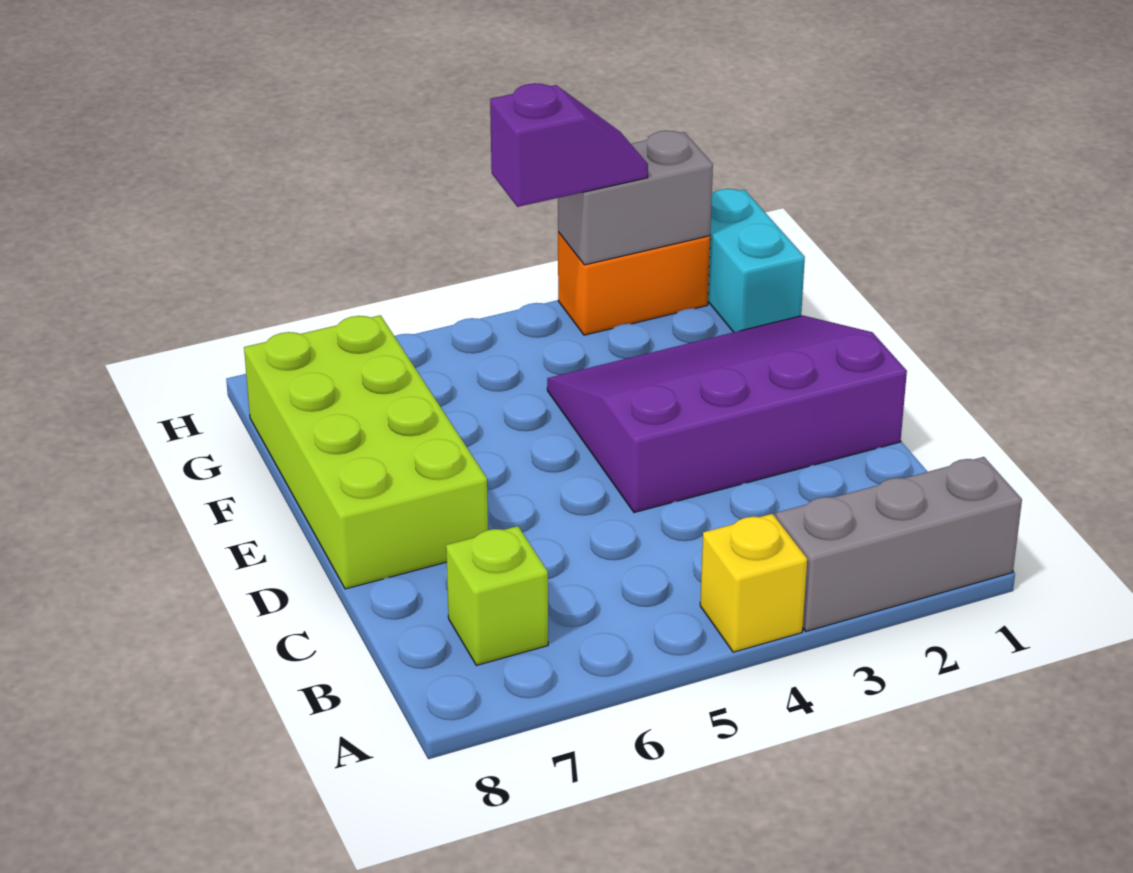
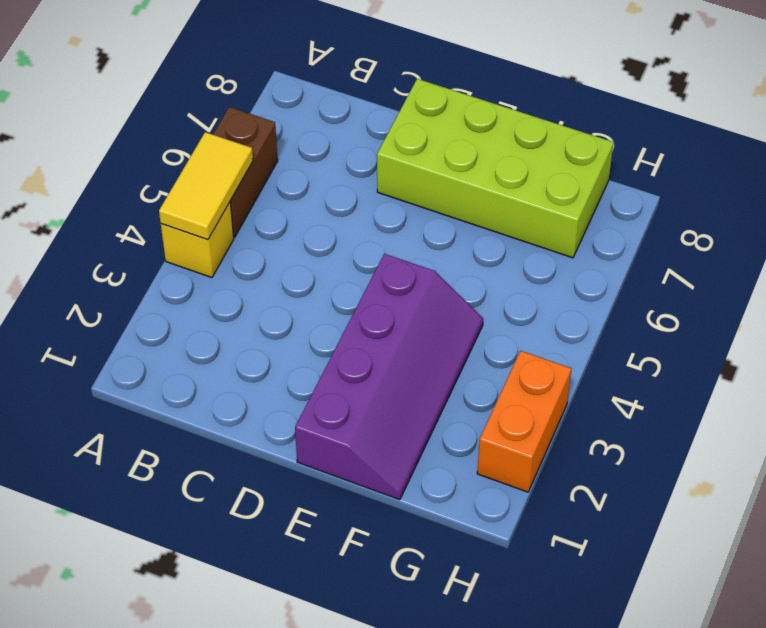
yellow 1x2 tile [159,132,253,240] -> none
brown 1x2 brick [213,107,278,237] -> none
purple 2x4 slope [295,254,483,500] -> purple 3x4 slope [547,316,907,513]
none -> grey 1x3 brick [776,457,1022,631]
none -> lime 1x1 brick [446,526,548,665]

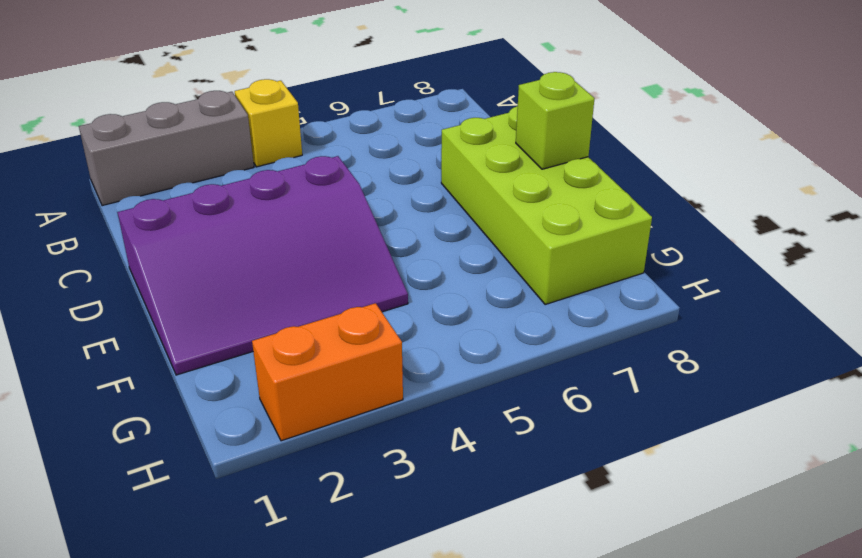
lime 1x1 brick [516,72,595,169] -> lime 1x1 brick moved to [446,526,548,665]
none -> cyan 1x2 brick [708,189,805,332]
none -> grey 1x2 brick [558,131,713,265]

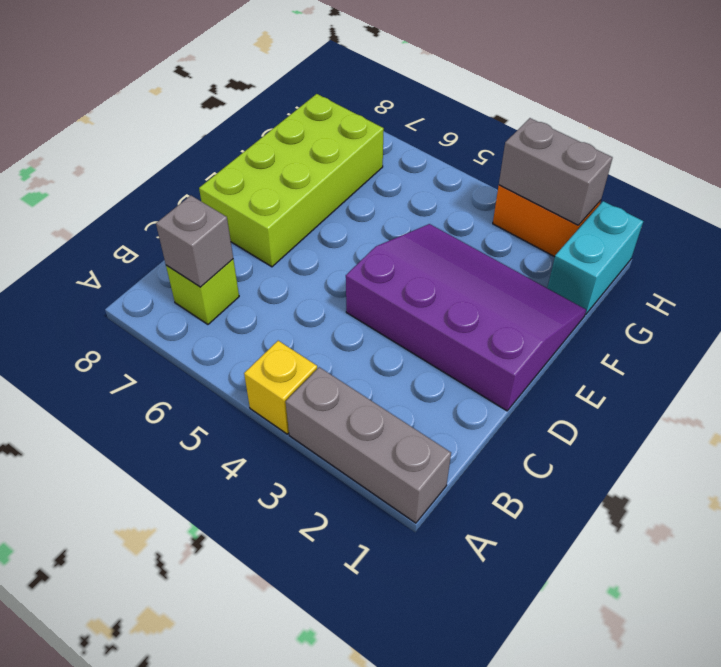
grey 1x1 brick [156,196,233,287] -> none
none -> purple 1x2 slope [490,83,648,207]

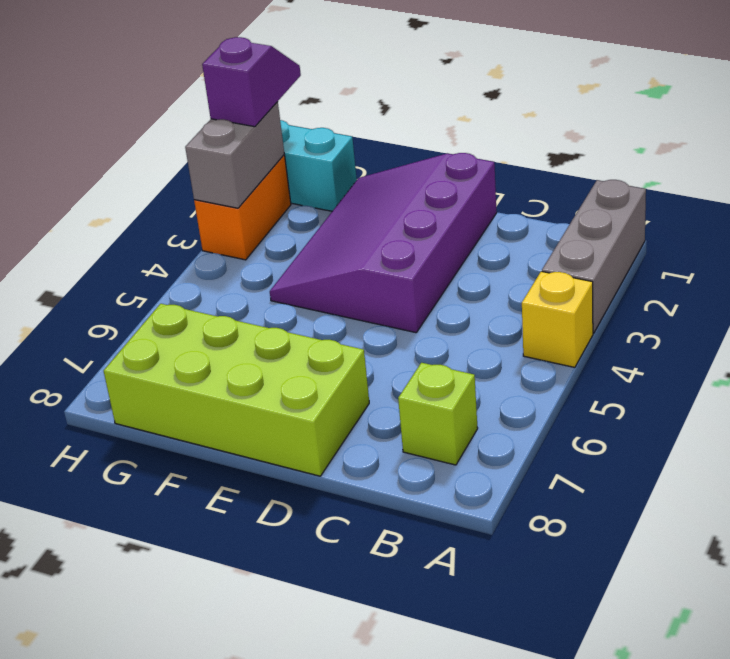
purple 1x2 slope [202,37,301,127] -> purple 1x2 slope moved to [490,83,648,207]

